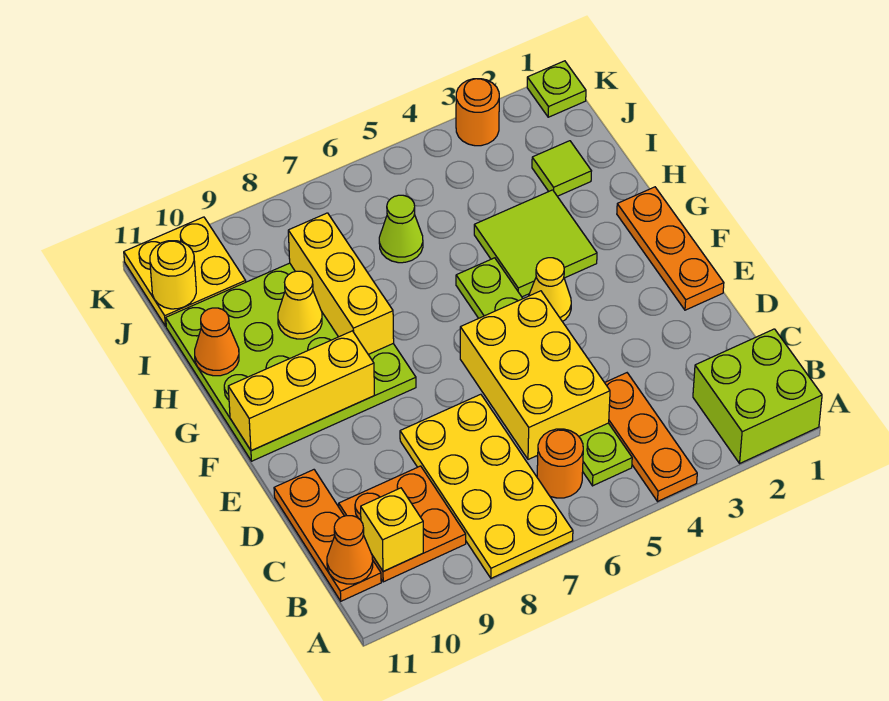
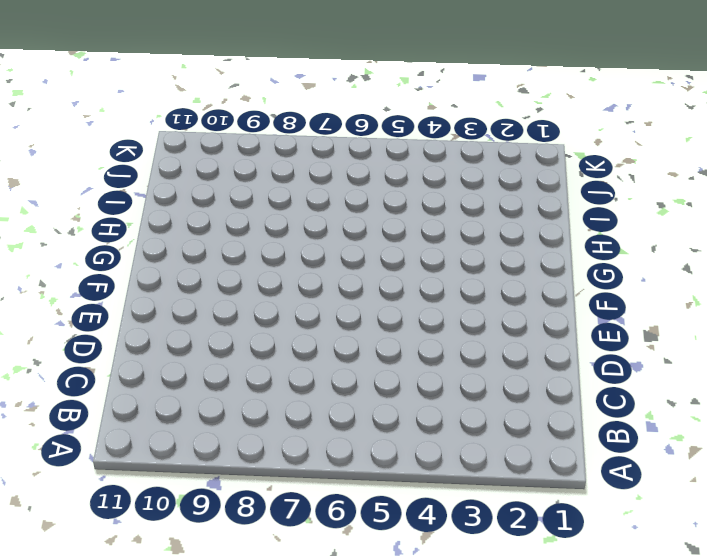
none -> lime 2x2 brick [693,329,822,463]
none -> orange 1x3 plate [605,373,697,501]
none -> yellow 2x4 plate [400,394,573,578]

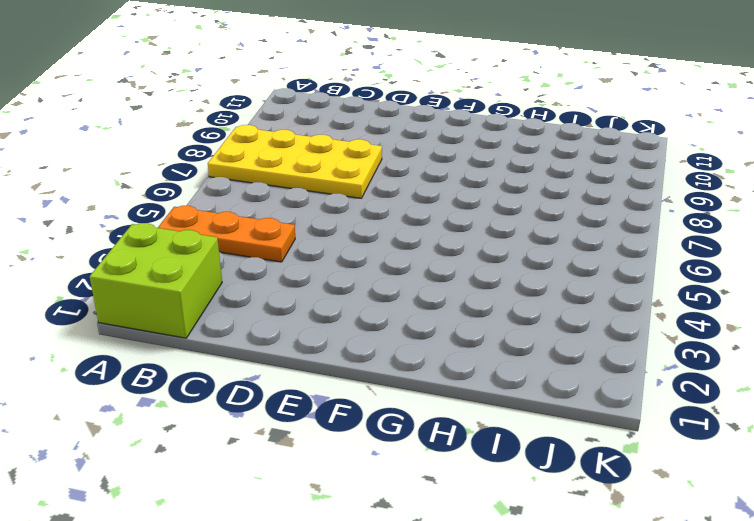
none -> lime 1x6 plate [456,258,632,486]
none -> orange 1x1 round brick [537,429,583,498]
none -> orange 2x2 plate [339,466,466,582]

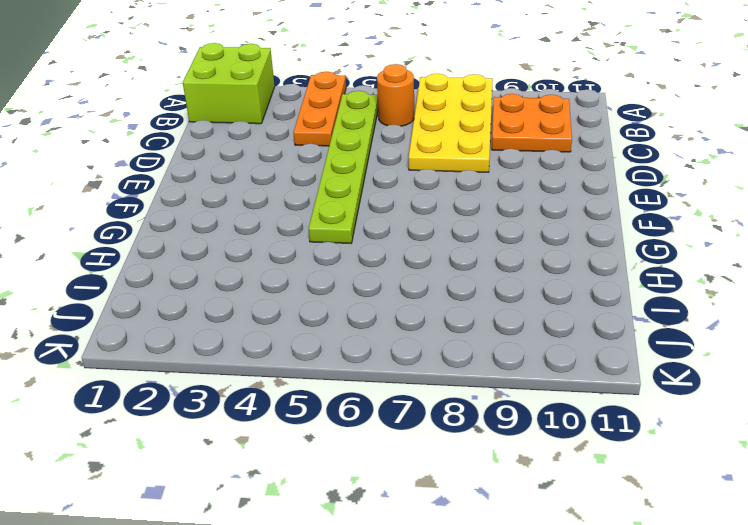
none -> orange 1x3 plate [274,470,381,601]
none -> orange 1x3 plate [617,187,724,310]
none -> yellow 1x1 cone [529,258,571,322]

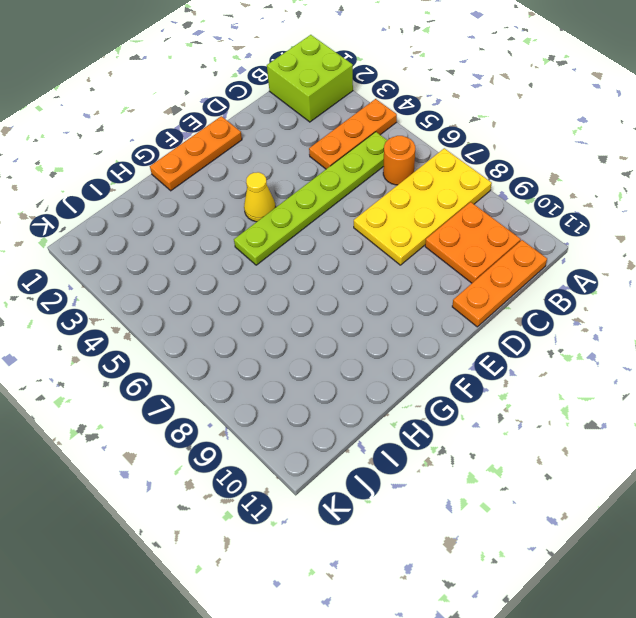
none -> lime 4x4 plate [166,263,416,461]
none -> lime 2x2 tile [474,190,597,297]
none -> lime 1x1 tile [532,141,591,196]

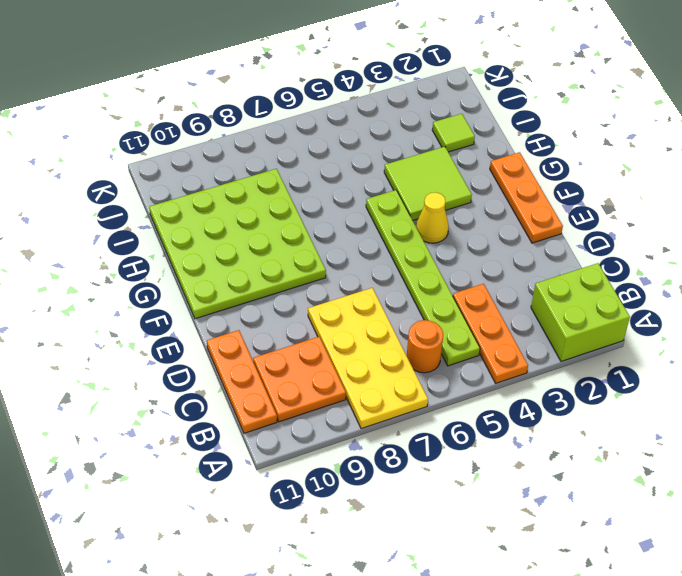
none -> lime 1x1 cone [379,195,423,263]
none -> yellow 2x2 plate [124,217,246,326]
none -> lime 1x1 plate [527,61,586,117]

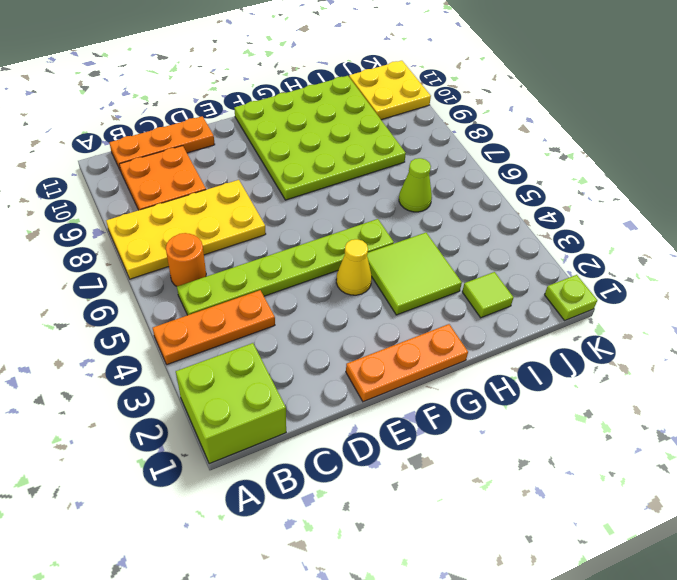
none -> orange 1x1 round brick [456,79,499,146]
none -> yellow 1x1 brick [361,488,423,572]
none -> orange 1x1 cone [327,516,373,584]

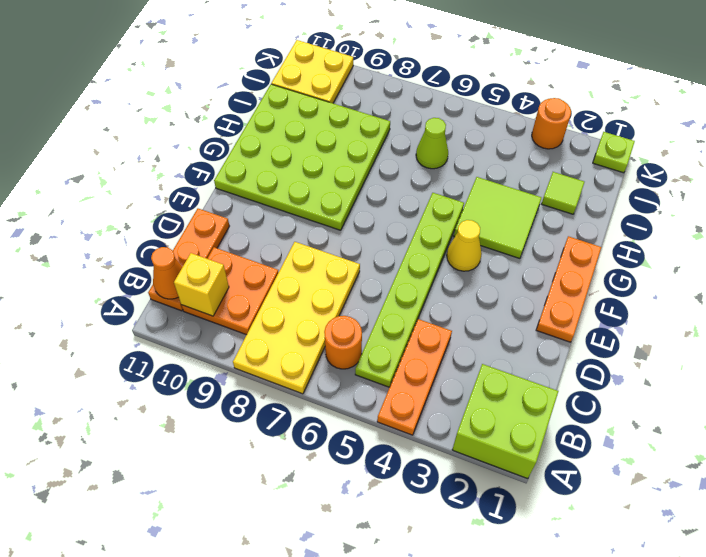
none -> yellow 2x3 brick [460,291,610,459]
none -> yellow 1x3 brick [228,331,374,451]
none -> yellow 1x3 brick [288,213,394,354]

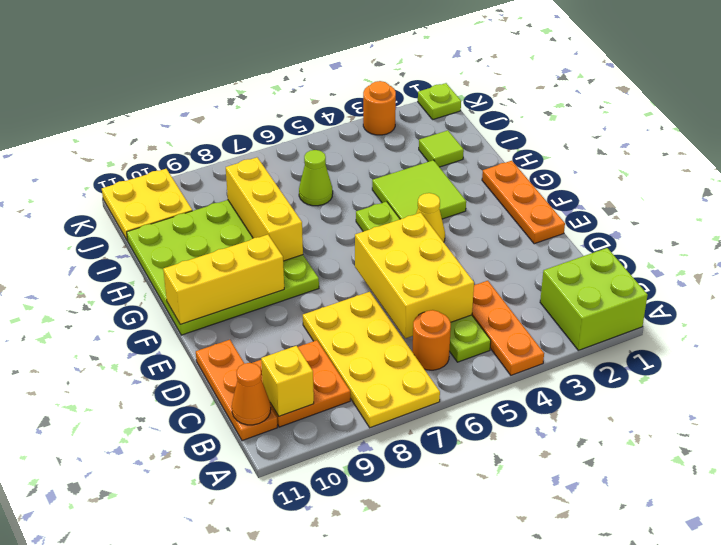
none -> yellow 1x1 cone [278,271,322,339]
none -> orange 1x1 cone [195,308,239,376]
none -> yellow 1x1 round brick [150,241,196,309]

